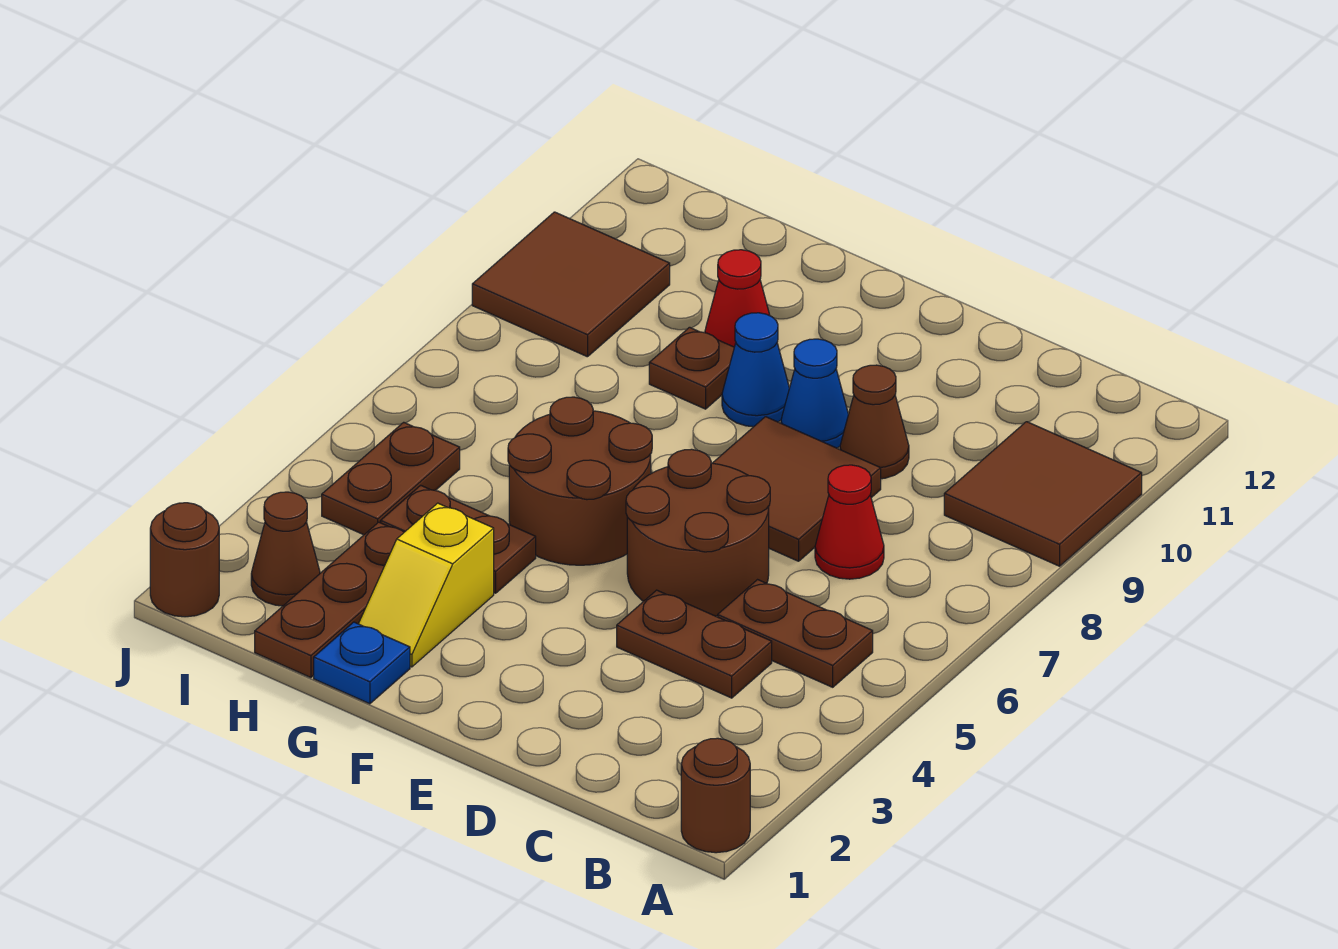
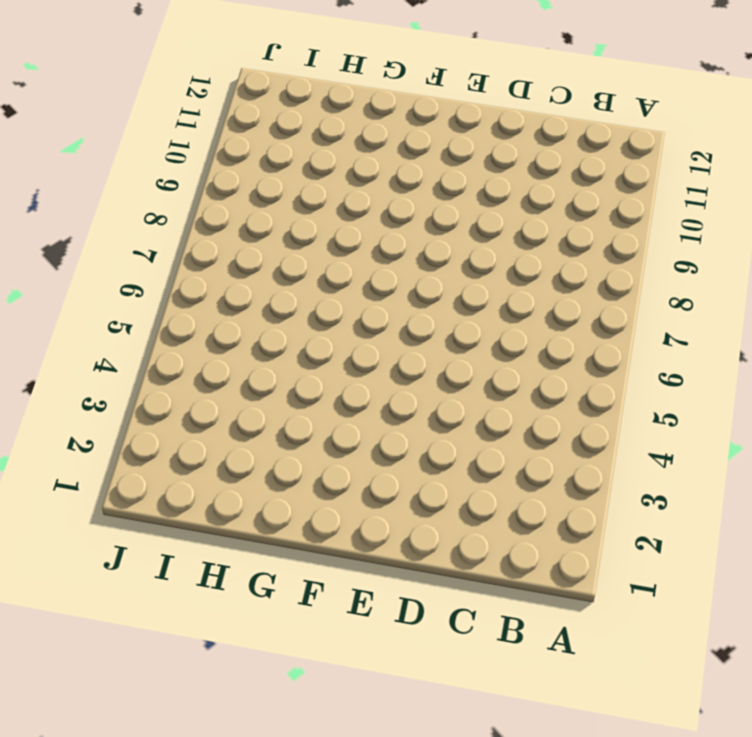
none -> brown 1x1 round brick [681,738,750,853]
none -> brown 2x2 tile [944,422,1142,566]
none -> brown 1x2 plate [718,580,873,687]

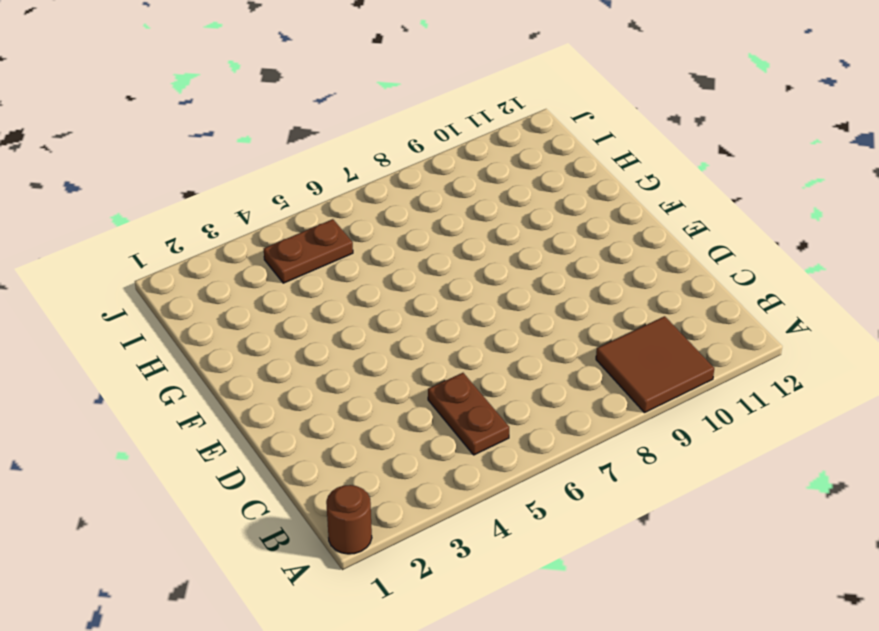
none -> brown 1x2 plate [617,590,772,698]
none -> red 1x1 cone [815,465,884,579]
none -> brown 2x2 round brick [626,449,770,616]

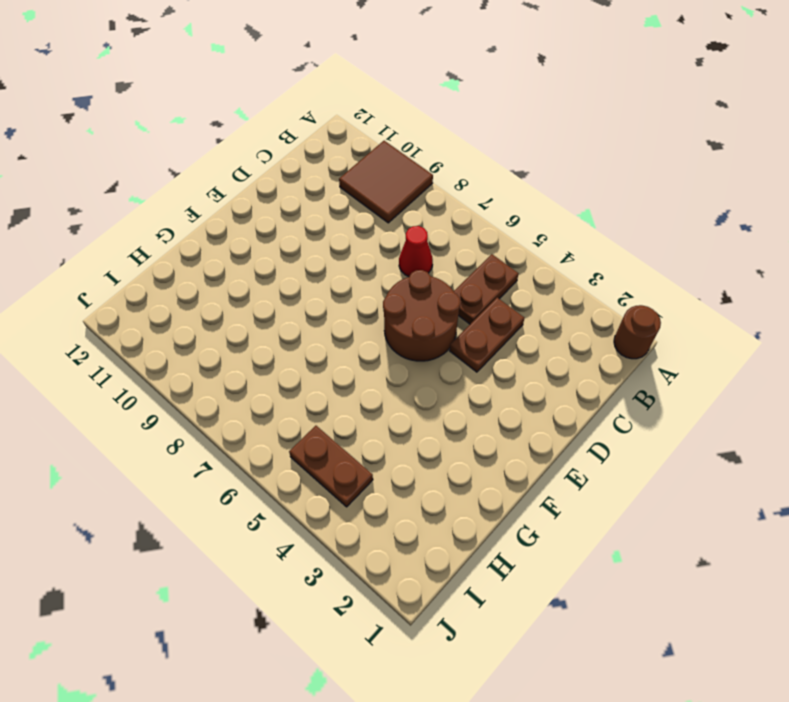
none -> brown 2x2 tile [713,417,881,561]
none -> brown 1x1 cone [840,365,909,479]
none -> blue 1x1 cone [781,339,848,448]

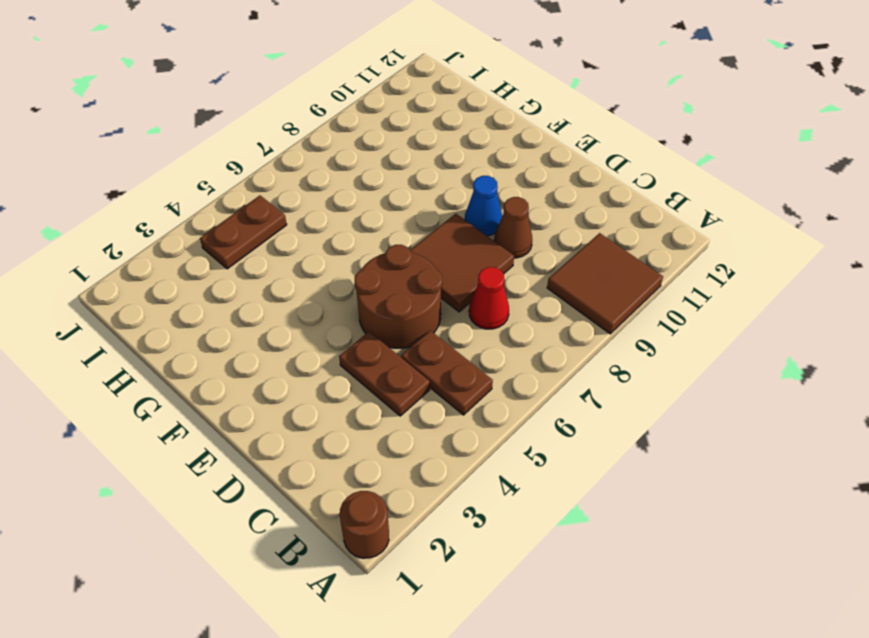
none -> brown 2x2 round brick [508,397,652,565]
none -> blue 1x1 cone [722,313,789,427]
none -> blue 1x1 plate [314,622,410,704]

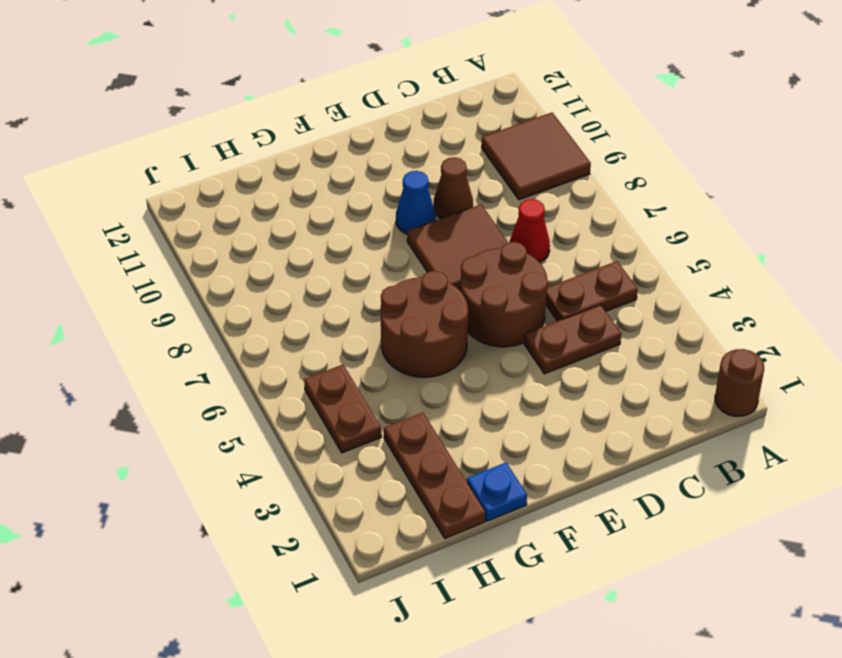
none -> blue 1x1 cone [722,313,789,427]
none -> yellow 1x2 slope [359,503,494,667]
none -> brown 1x2 plate [381,485,536,593]

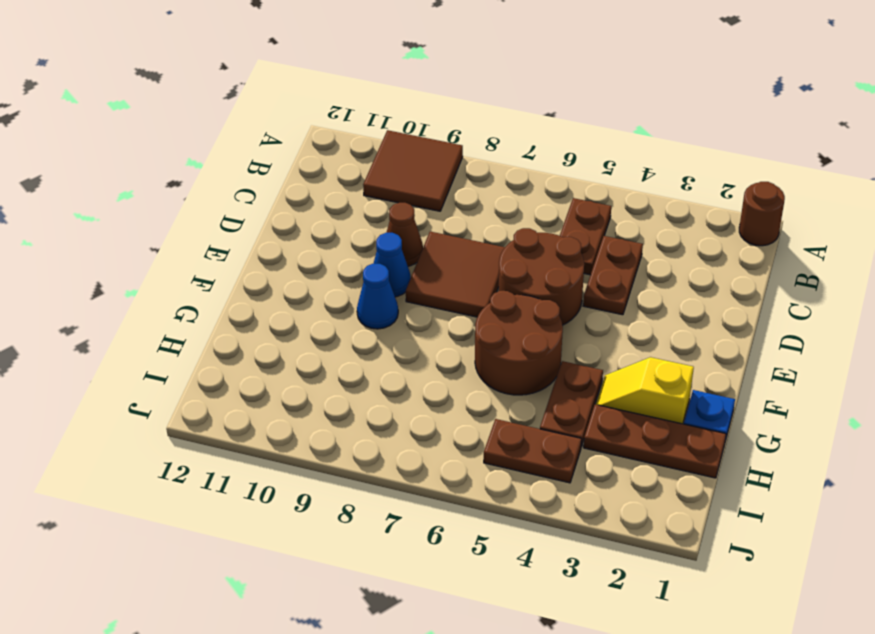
yellow 1x2 slope [596,357,694,424] -> yellow 1x2 slope turned to [359,503,494,667]
none -> red 1x1 cone [815,465,884,579]
none -> brown 1x1 plate [649,327,734,409]
none -> red 1x1 cone [705,250,770,347]

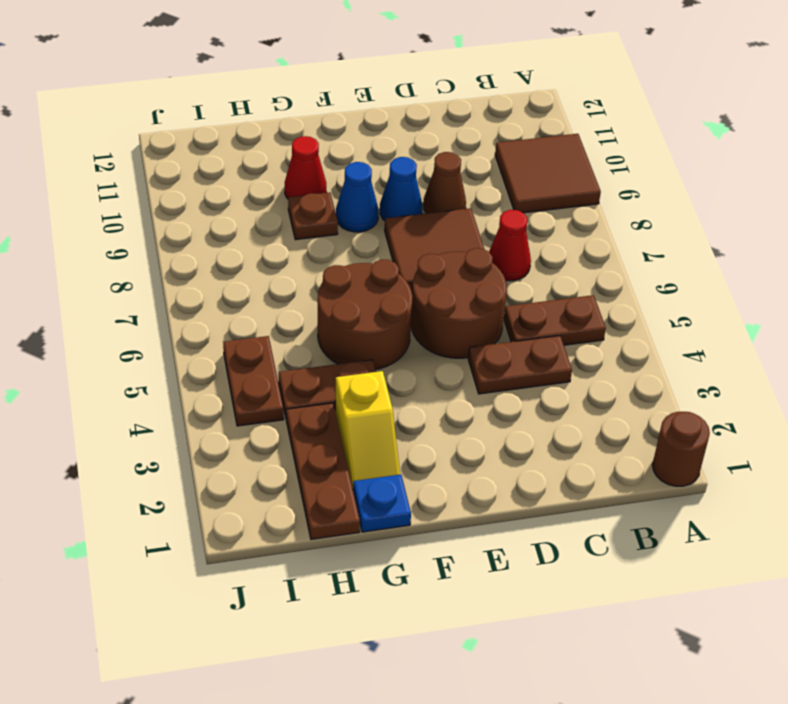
none -> brown 1x1 cone [251,492,320,606]
none -> brown 2x2 tile [472,212,670,357]
none -> brown 1x1 round brick [150,503,219,617]

